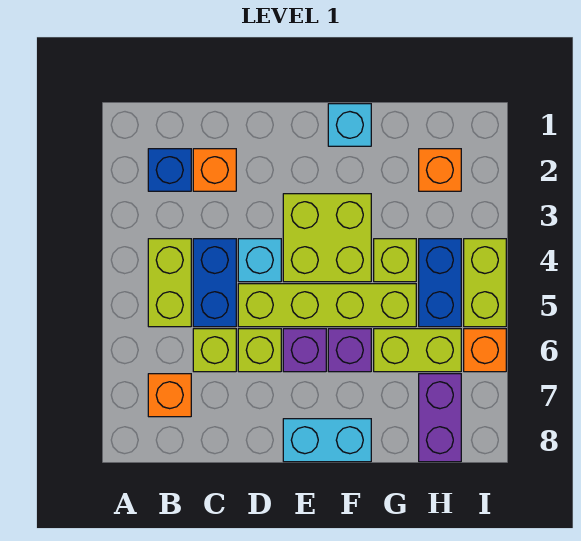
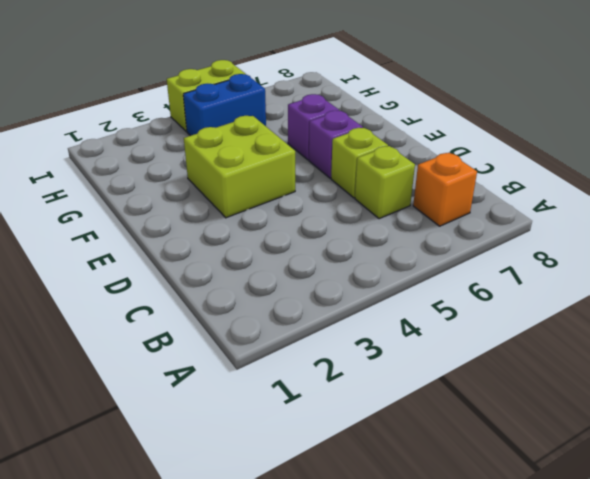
none -> blue 1x1 brick [148,149,191,191]
none -> lime 1x2 brick [148,239,191,327]
none -> orange 1x1 brick [193,149,236,191]

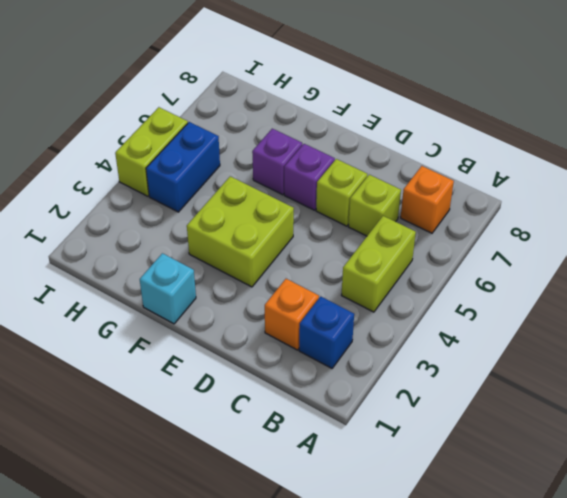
none -> blue 1x2 brick [193,239,236,327]
none -> cyan 1x1 brick [238,239,281,282]
none -> lime 1x4 brick [238,284,416,327]

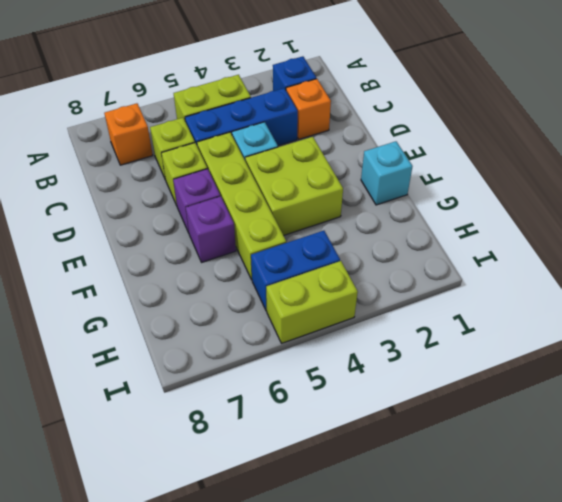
blue 1x3 brick [185,88,298,146] -> blue 1x2 brick [193,239,236,327]
none -> cyan 1x2 brick [283,419,371,462]
none -> lime 1x1 brick [374,239,416,282]
none -> lime 1x2 brick [374,329,461,372]

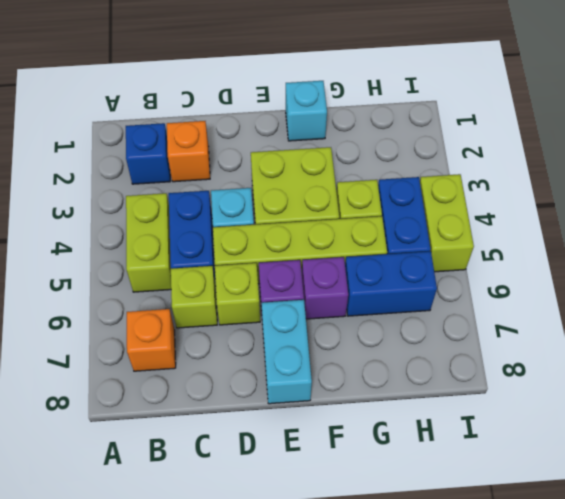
cyan 1x2 brick [262,300,312,404] -> cyan 1x2 brick turned to [283,419,371,462]
blue 1x2 brick [345,251,437,316] -> lime 1x2 brick [374,329,461,372]
none -> orange 1x1 brick [419,149,461,191]
none -> purple 1x2 brick [419,374,461,462]
none -> orange 1x1 brick [464,329,506,372]

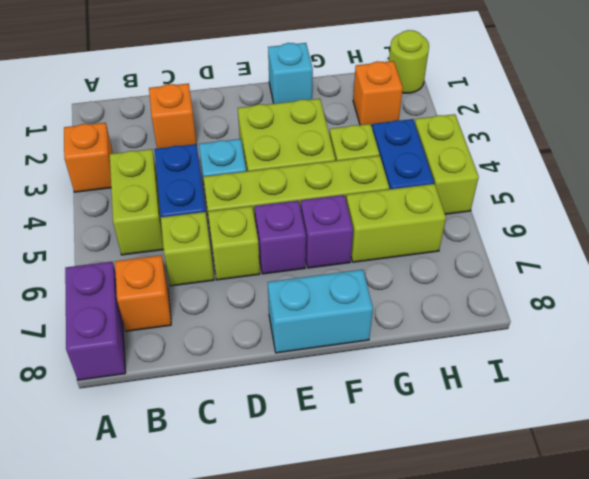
orange 1x1 brick [64,123,113,192] -> orange 1x1 brick moved to [464,329,506,372]
purple 1x2 brick [65,262,126,380] -> purple 1x2 brick moved to [419,374,461,462]
lime 1x1 round brick [389,30,429,93] -> none
none -> blue 1x1 brick [148,149,191,191]

